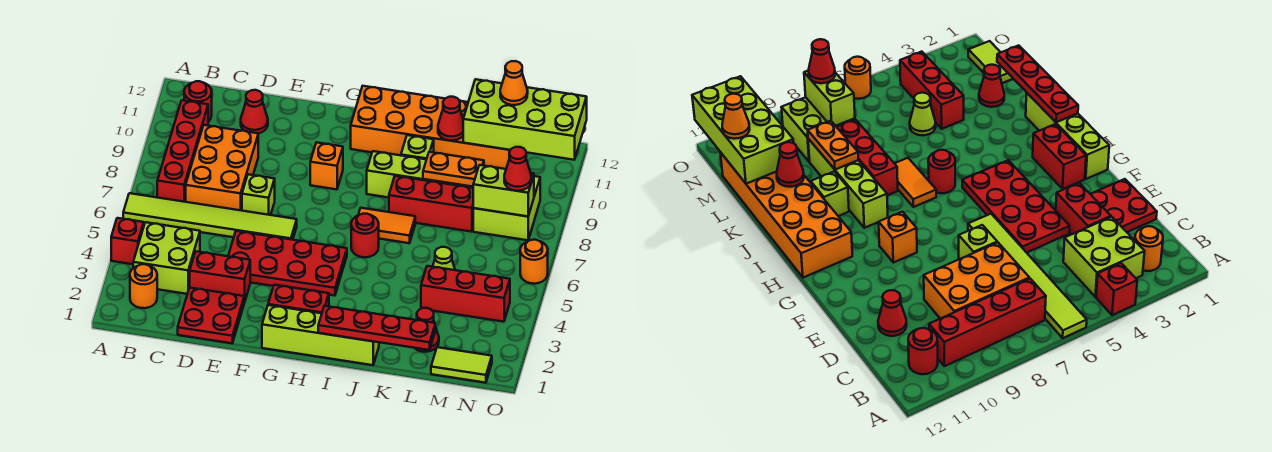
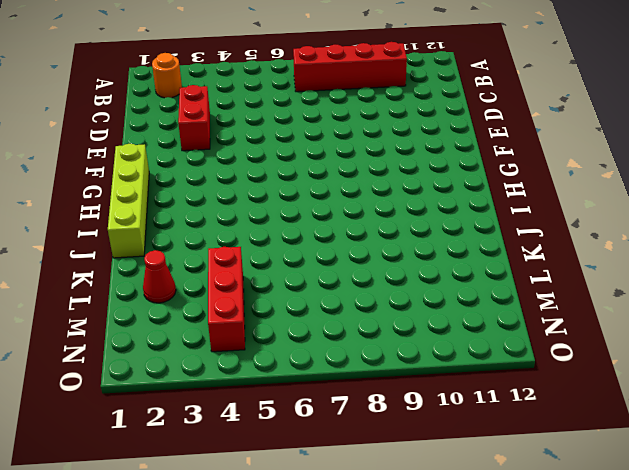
none -> red 1x1 brick [111,218,144,264]
none -> lime 1x6 tile [123,193,297,240]
none -> lime 2x2 brick [133,222,200,294]
none -> red 1x1 round brick [184,81,212,121]

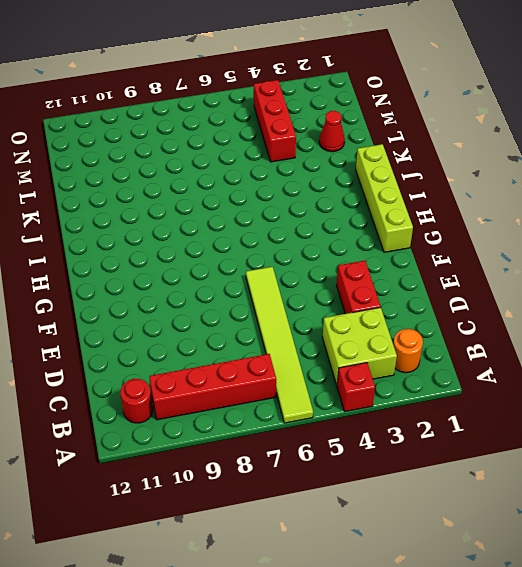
none -> orange 2x3 brick [186,125,258,211]
none -> red 2x2 plate [178,288,244,343]
none -> red 1x1 cone [241,90,268,133]
none -> red 2x4 plate [228,231,347,296]

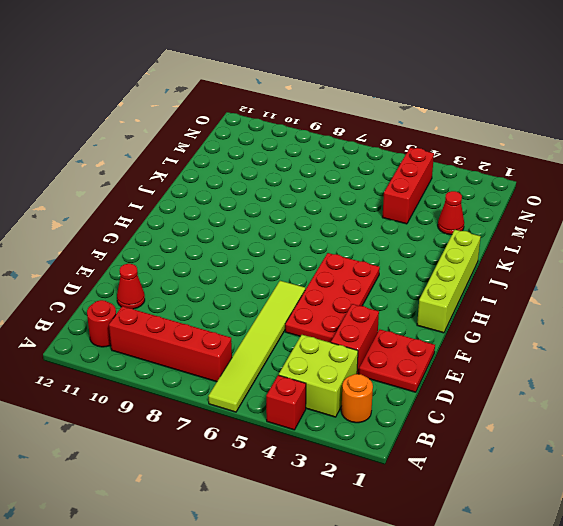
none -> orange 2x3 brick [186,125,258,211]
none -> lime 1x1 brick [242,174,275,215]
none -> red 1x2 brick [268,285,329,313]
none -> orange 1x1 brick [310,142,343,189]

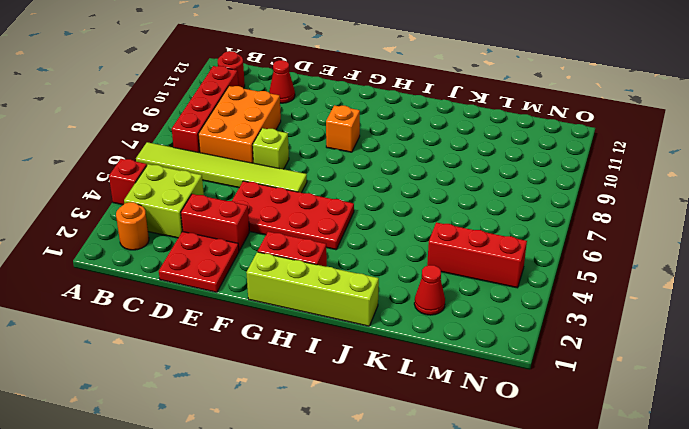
none -> orange 2x6 brick [351,86,510,169]
none -> red 1x1 round brick [351,214,379,257]
none -> orange 1x2 tile [358,208,415,243]
none -> lime 1x4 brick [367,151,473,198]

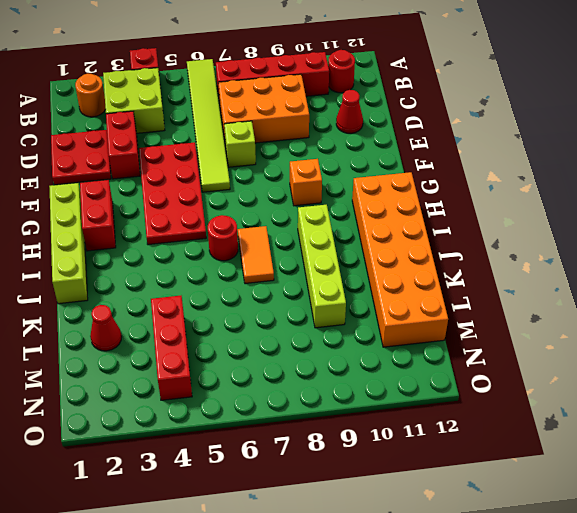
none -> red 1x3 brick [389,176,473,232]
none -> lime 1x1 brick [401,135,434,159]
none -> lime 1x1 cone [433,247,455,270]
none -> lime 1x2 tile [431,347,492,383]

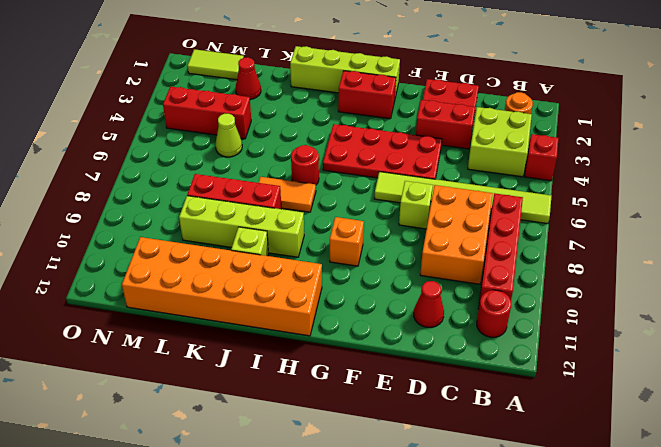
none -> lime 2x2 brick [473,176,540,240]
none -> orange 1x1 round brick [520,240,548,284]
none -> red 1x4 plate [318,306,435,350]
none -> orange 1x2 plate [423,152,484,187]

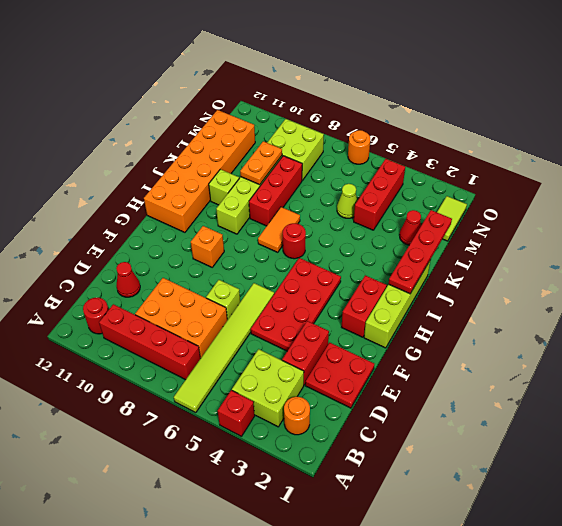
none -> red 1x1 cone [438,97,463,141]
none -> lime 2x4 brick [463,79,587,160]
none -> lime 1x2 brick [473,165,534,216]
none -> orange 1x1 cone [500,61,528,105]

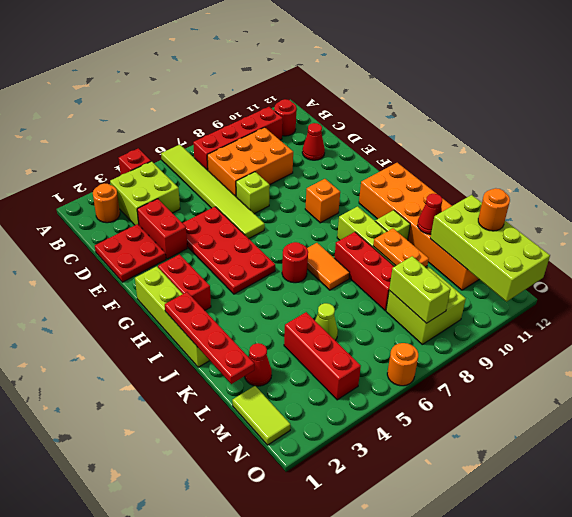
orange 1x1 round brick [478,188,510,231] -> orange 1x1 cone [500,61,528,105]
none -> red 1x1 cone [504,147,532,191]

